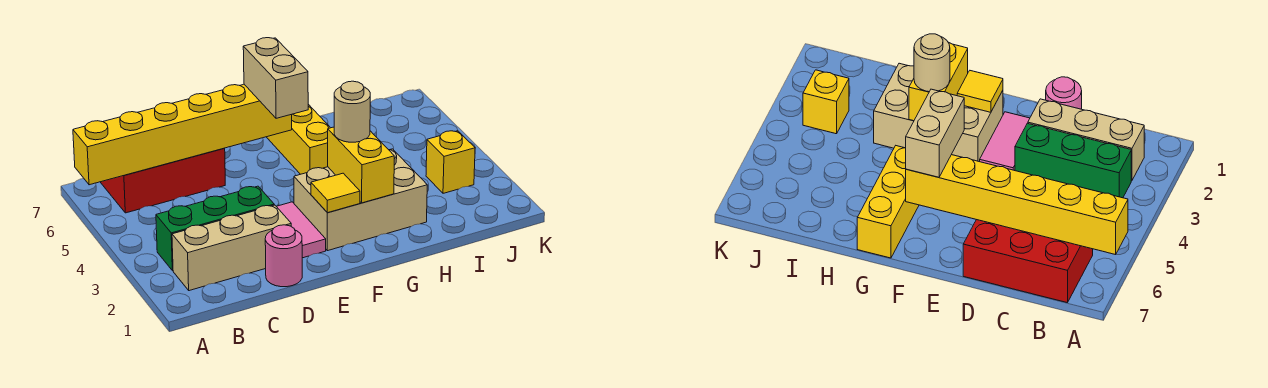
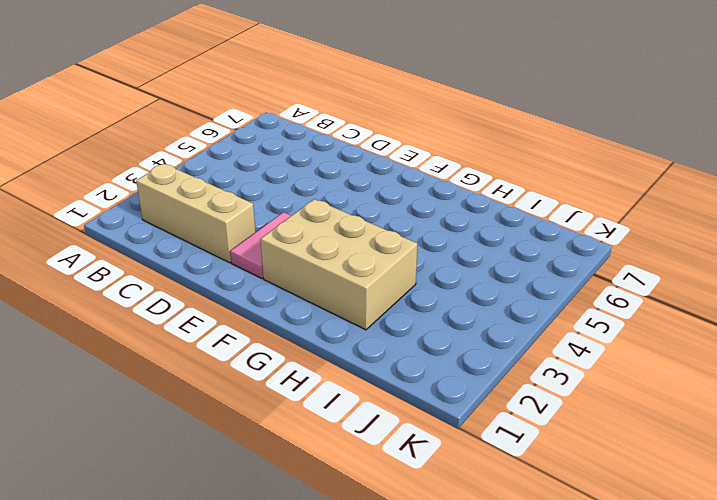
none -> green 1x3 brick [156,186,274,271]
none -> red 2x3 brick [101,148,225,213]
none -> pink 1x1 round brick [265,225,302,287]

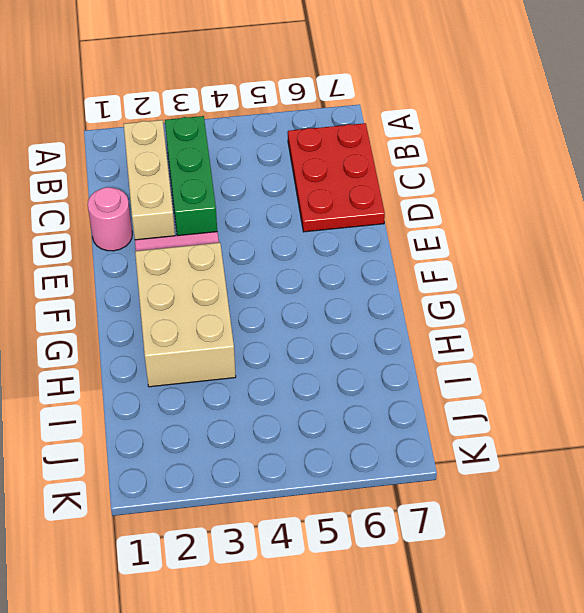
red 2x3 plate [288,123,385,232] -> red 2x3 brick [101,148,225,213]
none -> yellow 1x3 brick [267,104,330,174]
none -> yellow 1x1 brick [426,131,475,193]
none -> yellow 1x6 brick [73,84,292,185]

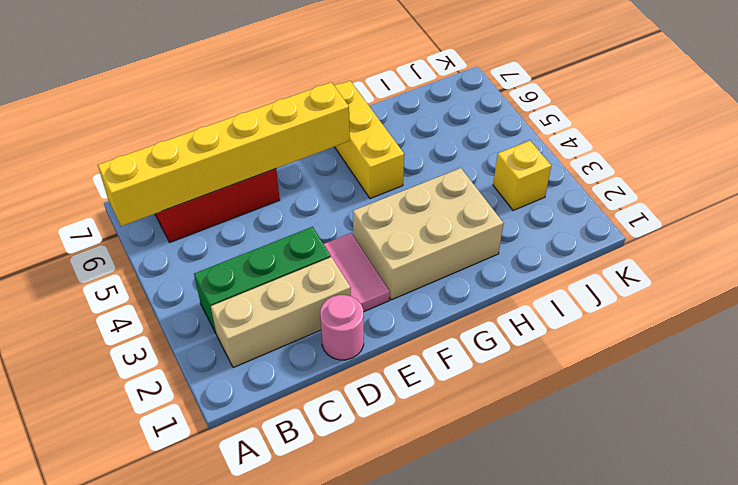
none -> yellow 1x1 tile [311,173,360,213]
none -> yellow 1x2 brick [328,127,394,203]
none -> tan 1x2 brick [243,38,308,118]

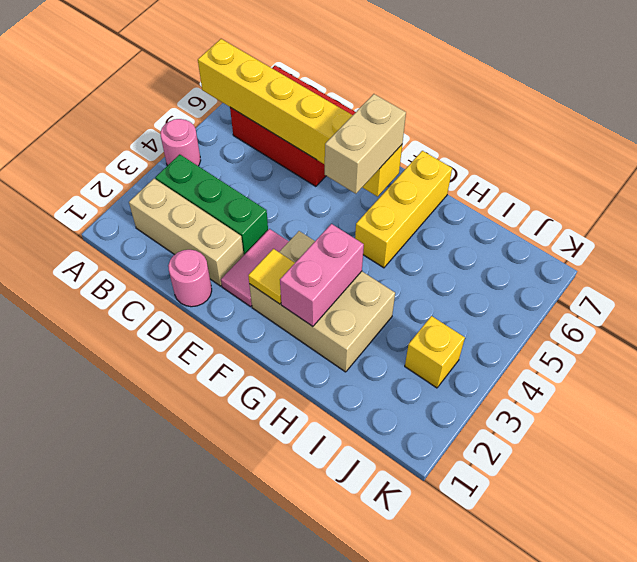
pink 1x1 round brick [160,119,201,166] -> none
pink 1x2 brick [280,224,364,326] -> yellow 1x2 brick [328,127,394,203]
none -> tan 1x1 round brick [334,81,370,142]

